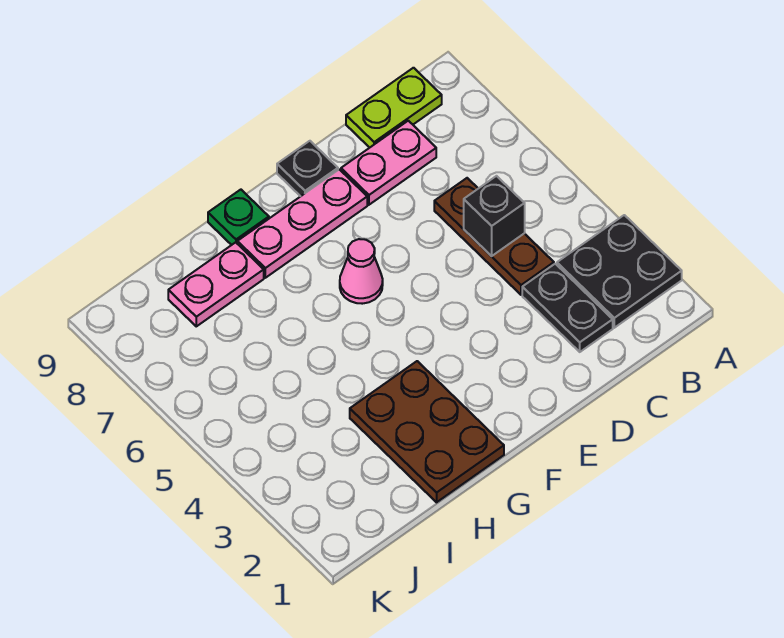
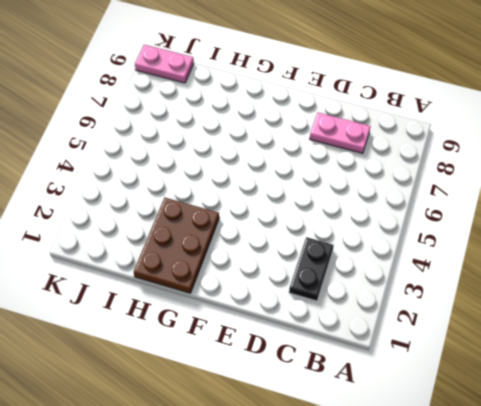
pink 1x2 plate [135,45,194,83] -> pink 1x2 plate moved to [168,242,264,326]
none -> black 2x2 plate [557,215,682,328]
none -> lime 1x2 plate [346,68,442,148]
none -> brown 1x3 plate [434,178,554,295]

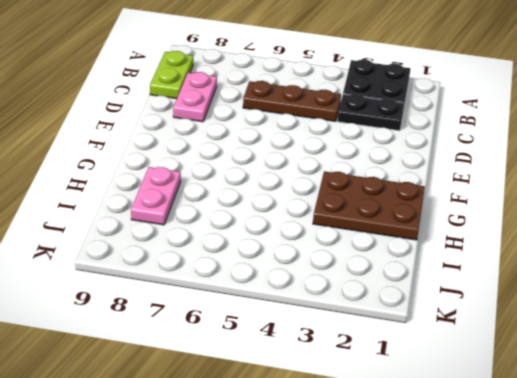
none -> pink 1x3 plate [237,169,367,278]
none -> black 1x1 plate [277,141,338,196]
none -> pink 1x1 cone [340,239,383,304]

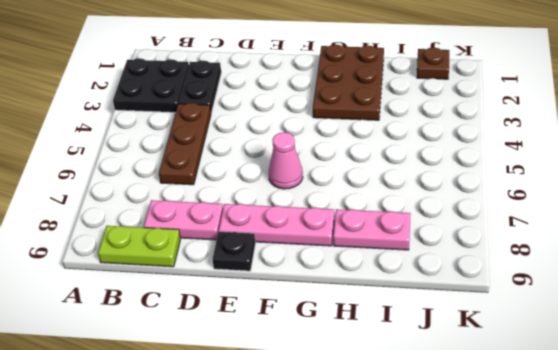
brown 1x1 plate [417,47,449,79] -> none
none -> green 1x1 plate [208,190,269,245]
none -> black 1x1 brick [464,176,525,256]

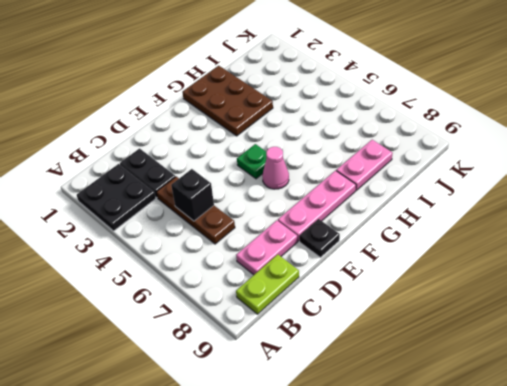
green 1x1 plate [237,144,266,179] -> green 1x1 plate moved to [208,190,269,245]

